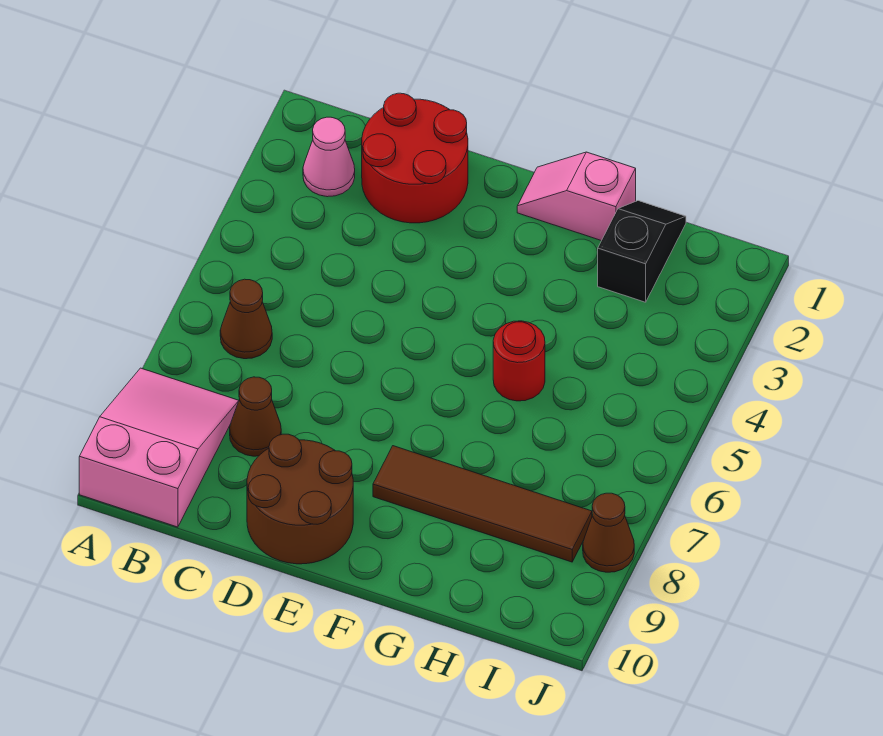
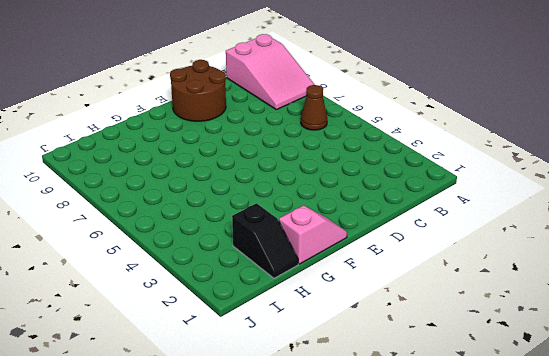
none -> pink 1x1 cone [303,117,355,197]
none -> red 2x2 round brick [362,93,468,223]

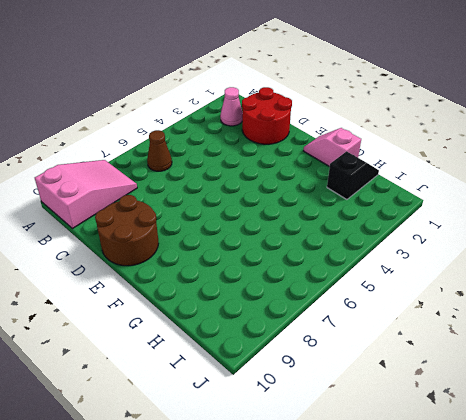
none -> brown 1x1 cone [230,377,281,456]
none -> brown 1x4 tile [373,446,592,562]

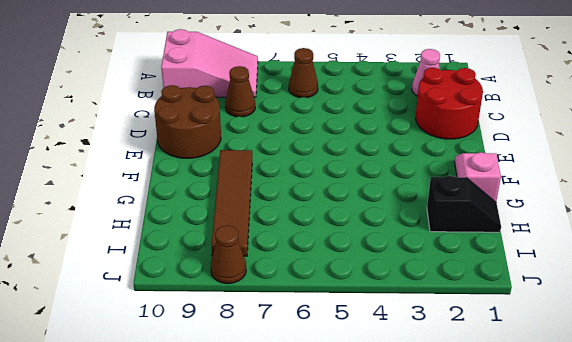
none -> red 1x1 round brick [493,321,545,401]

